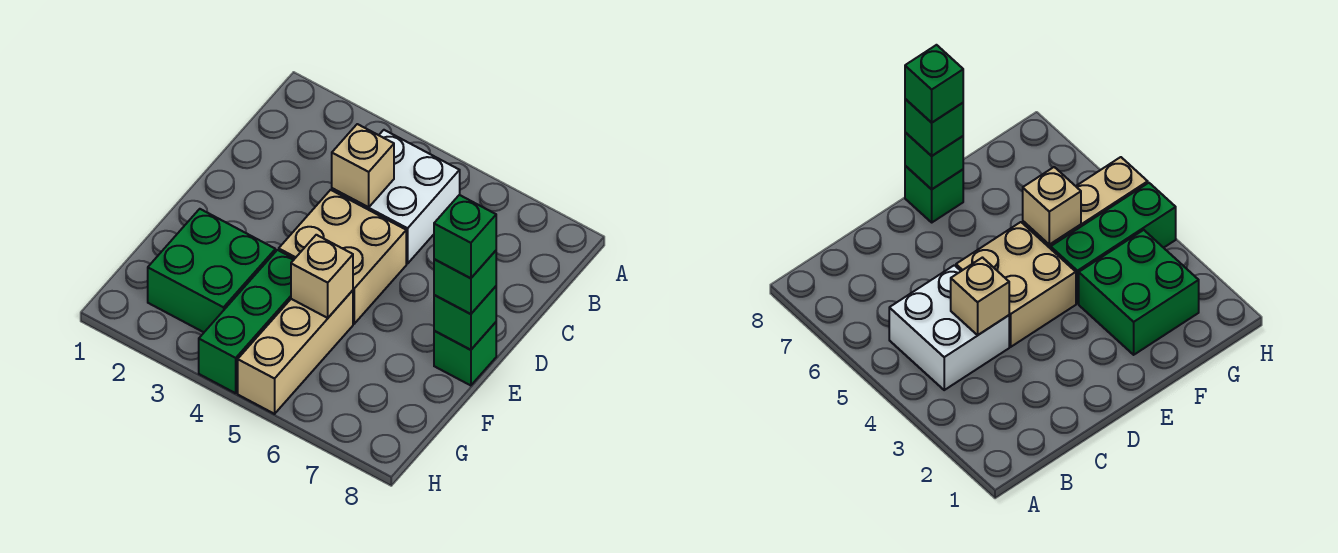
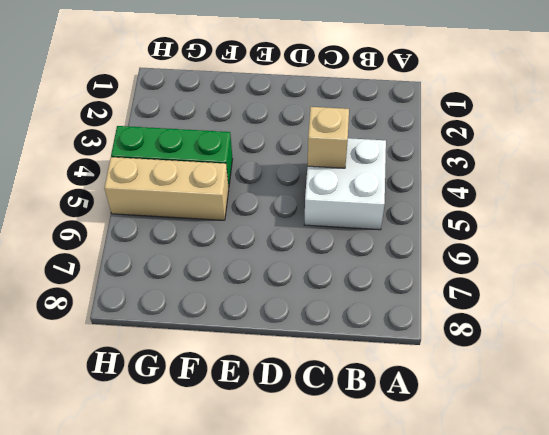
none -> tan 2x2 brick [279,190,406,324]
none -> green 1x1 brick [434,322,496,386]

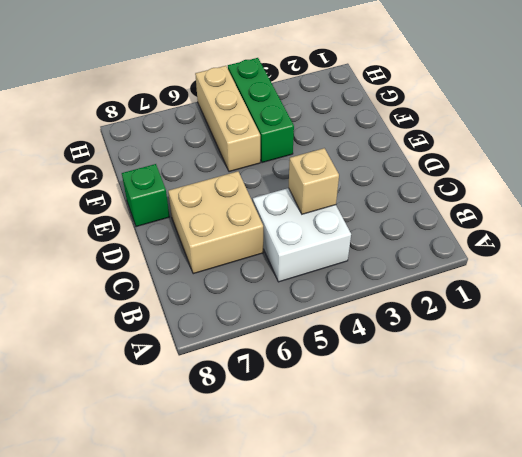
tan 2x2 brick [168,171,263,274] -> tan 2x2 brick moved to [279,190,406,324]
none -> green 2x2 brick [148,209,275,332]
none -> green 1x1 brick [434,286,496,350]

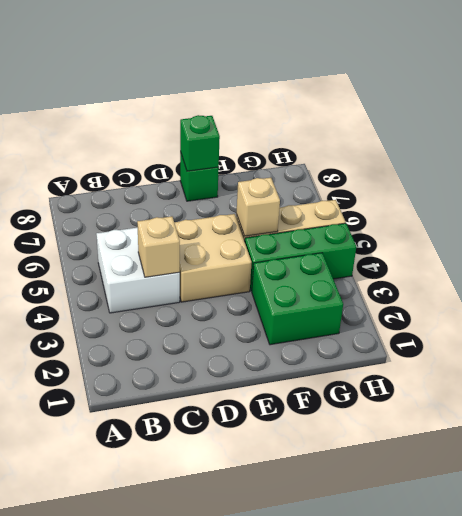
none -> green 1x1 brick [434,251,496,314]
none -> green 1x1 brick [434,195,496,278]

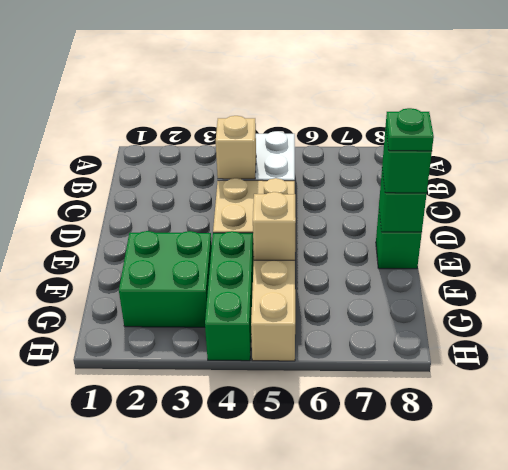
green 1x1 plate [386,108,434,151] -> green 1x1 brick [434,195,496,278]

